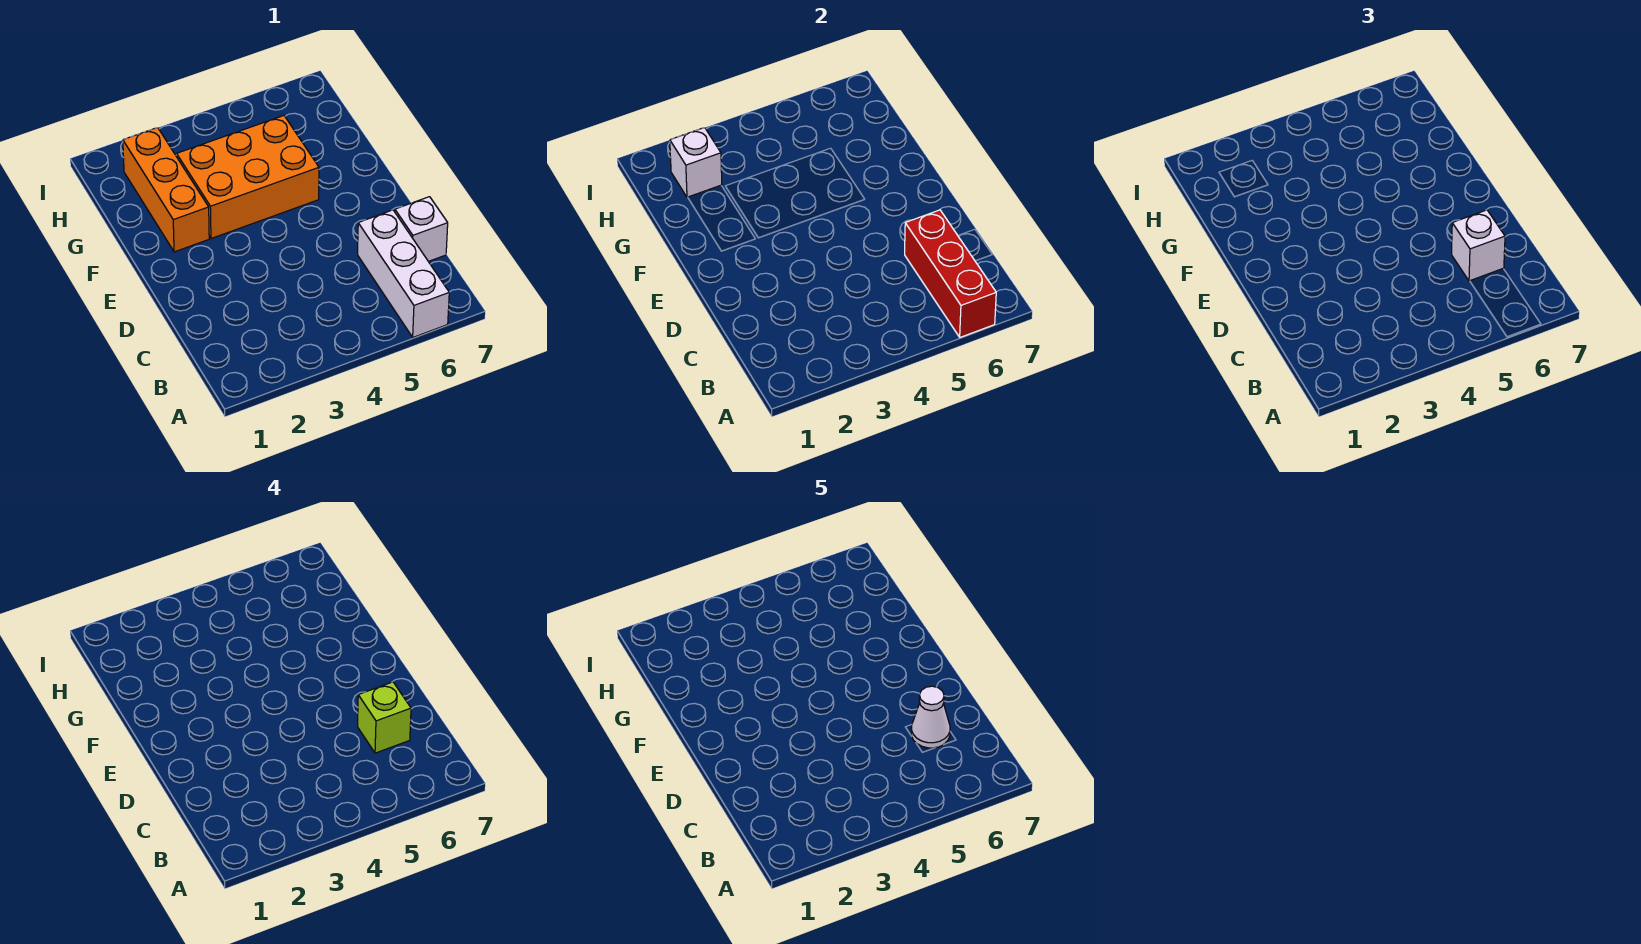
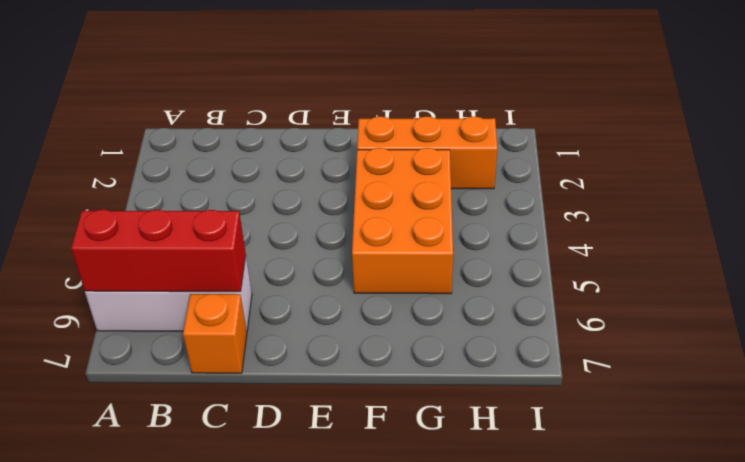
orange 1x1 brick [183,294,247,373] -> white 1x1 brick [395,197,448,262]
none -> white 1x1 brick [670,128,722,197]
none -> white 1x1 brick [1452,210,1505,281]

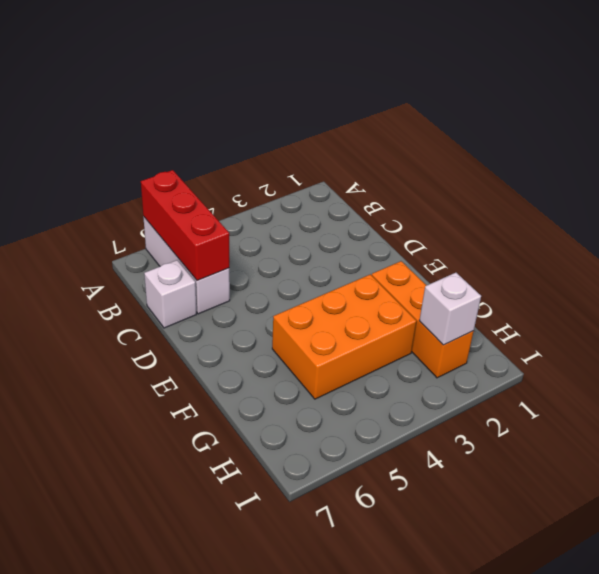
none -> white 1x1 brick [1452,210,1505,281]
none -> lime 1x1 brick [358,682,411,753]

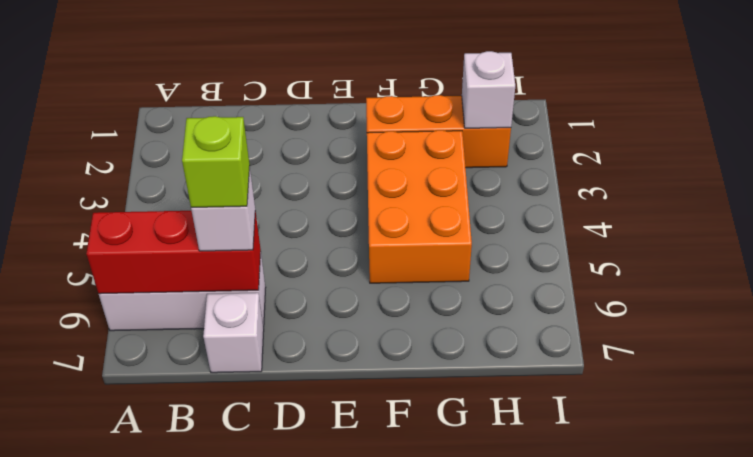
none -> white 1x1 cone [911,686,950,748]

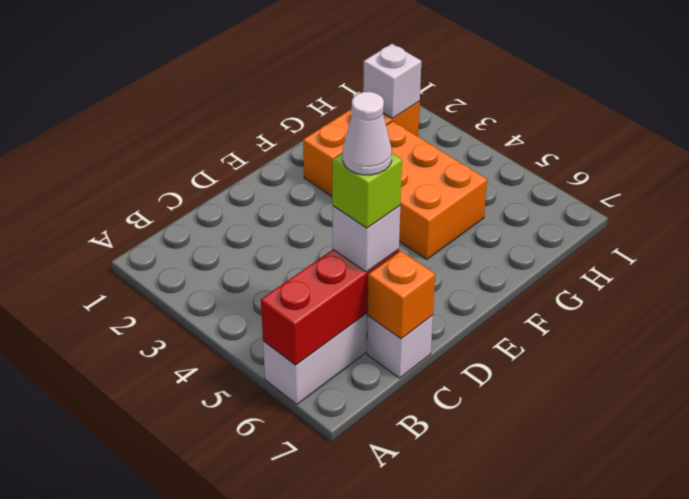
orange 1x1 brick [367,251,435,339] -> none

